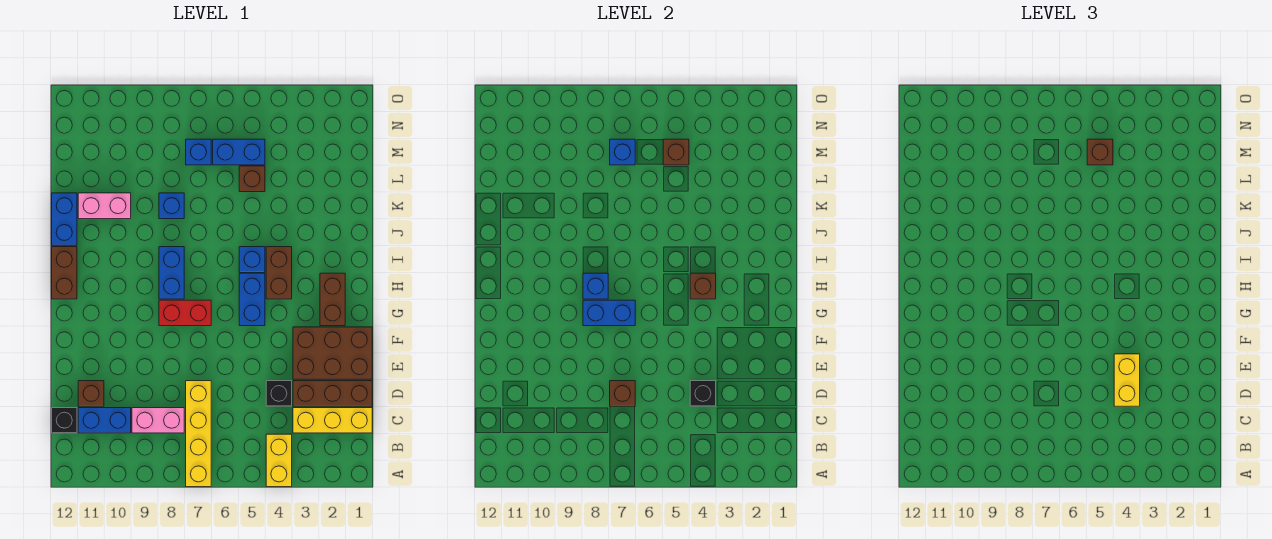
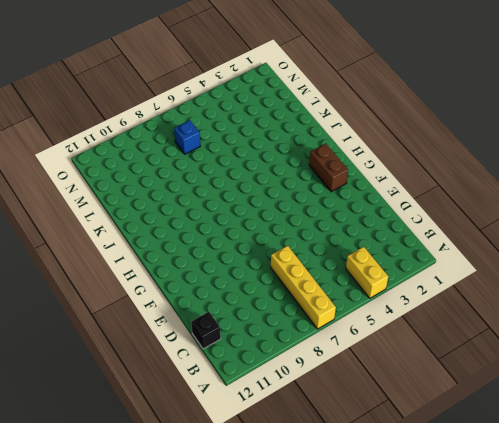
none -> yellow 1x3 brick [293,408,372,433]
none -> pink 1x2 brick [132,408,184,433]
none -> blue 1x2 brick [78,408,131,433]
none -> brown 1x3 brick [293,381,372,406]

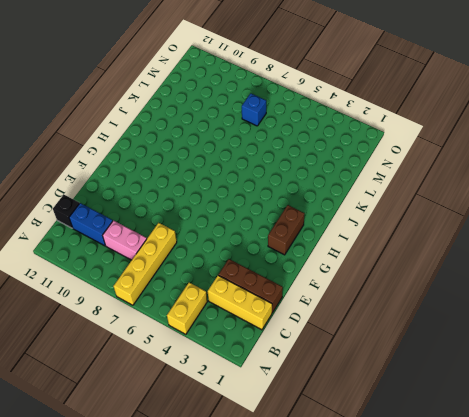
none -> black 1x1 brick [266,381,292,406]
none -> brown 1x1 brick [78,381,104,406]
none -> brown 2x3 brick [293,327,372,379]
none -> blue 1x2 brick [239,273,265,326]

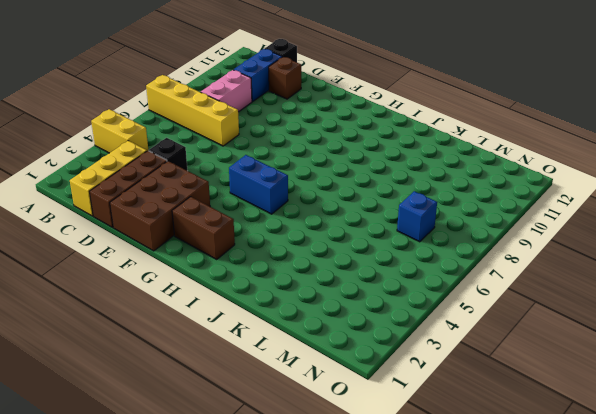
none -> red 1x2 brick [159,300,211,326]
none -> brown 1x2 brick [266,247,292,299]
none -> blue 1x2 brick [159,247,184,299]
none -> brown 1x2 brick [52,247,77,299]

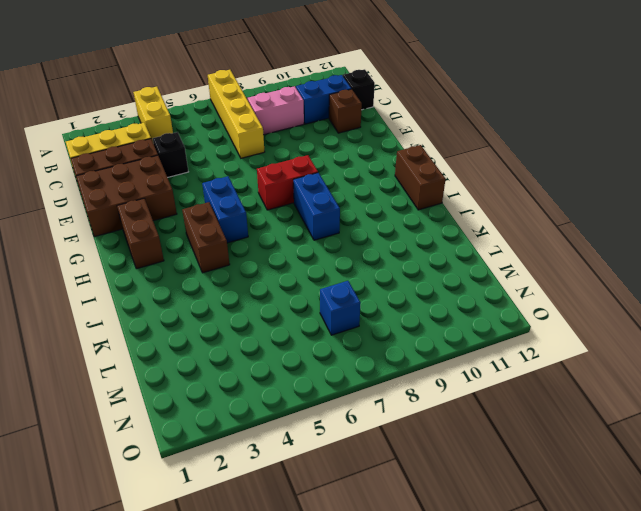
none -> blue 1x1 brick [239,247,265,272]
none -> blue 1x2 brick [52,193,77,245]
none -> blue 1x1 brick [159,193,184,219]
none -> pink 1x2 brick [78,193,131,219]

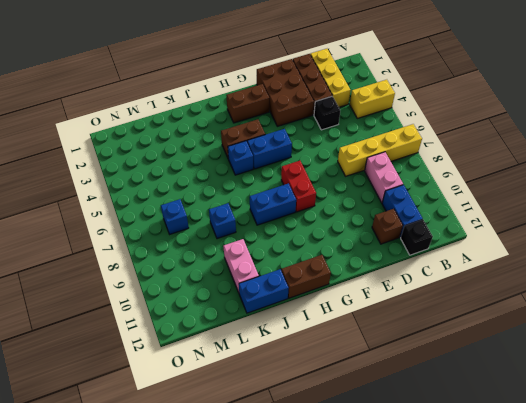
none -> brown 1x1 brick [239,166,265,192]
none -> blue 1x2 brick [213,139,265,165]
none -> black 1x1 brick [690,381,716,406]
none -> brown 1x1 brick [610,381,635,406]

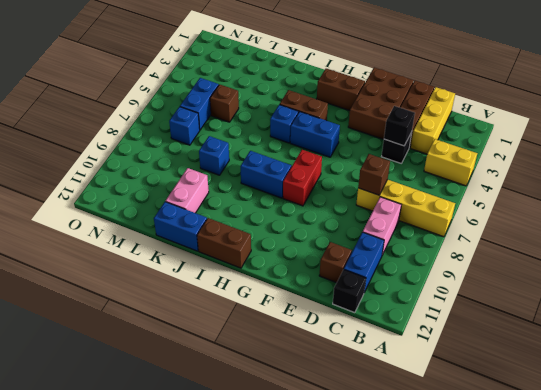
none -> blue 1x2 brick [583,300,635,326]
none -> brown 1x1 brick [690,273,716,299]
none -> blue 1x1 brick [583,273,608,299]
none -> brown 1x1 brick [663,139,689,165]

